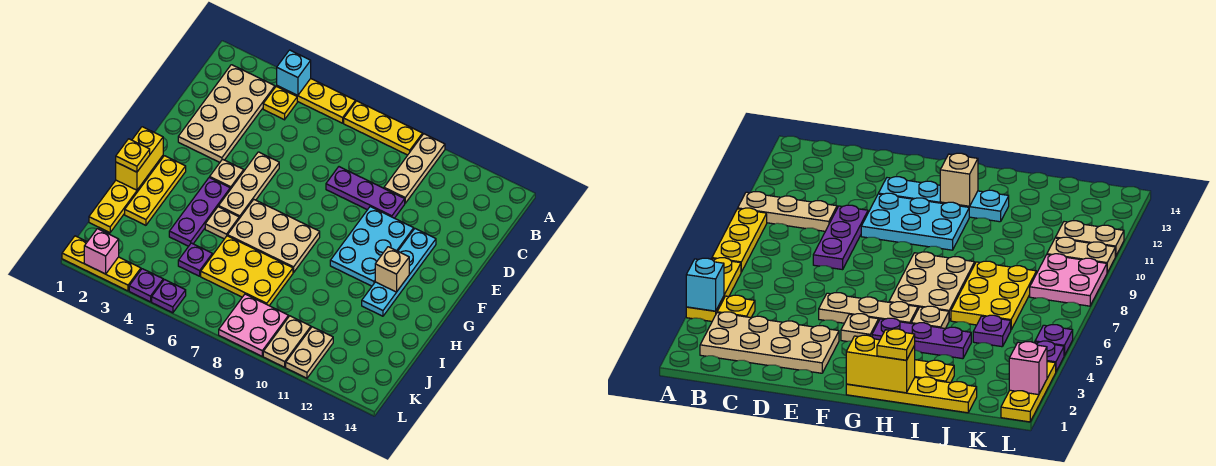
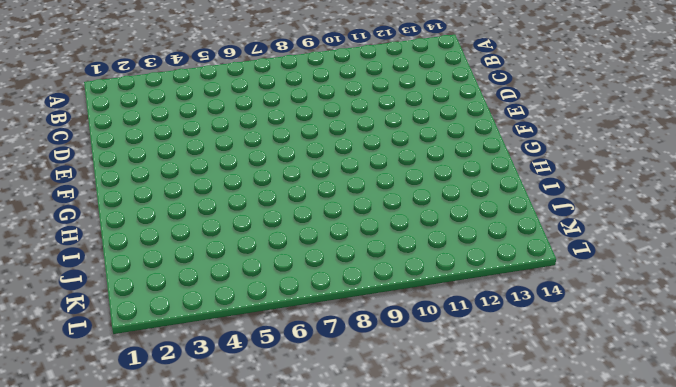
none -> yellow 1x3 plate [277,79,355,123]
none -> yellow 1x3 plate [344,101,423,155]
none -> tan 1x3 plate [384,134,445,203]

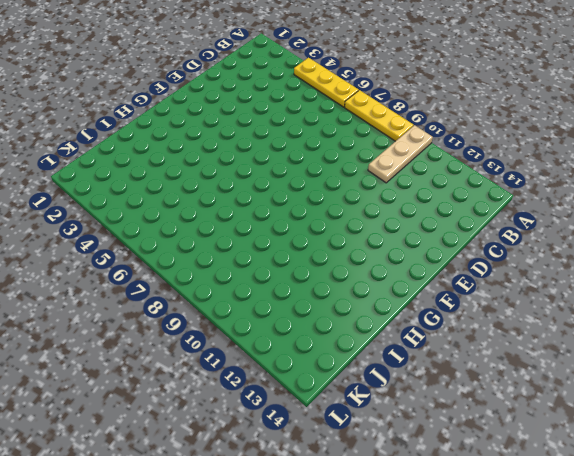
none -> tan 2x4 plate [178,65,275,162]
none -> yellow 1x1 plate [263,86,297,120]
none -> purple 1x3 plate [326,167,405,218]

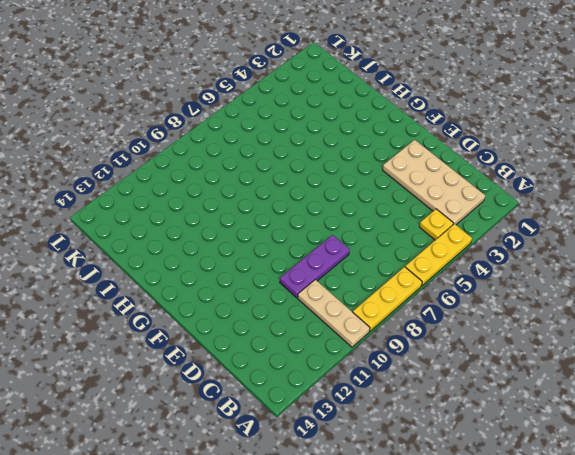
none -> tan 1x3 plate [219,152,279,218]
none -> cyan 2x3 plate [330,207,414,286]
none -> cyan 1x4 plate [362,229,436,316]

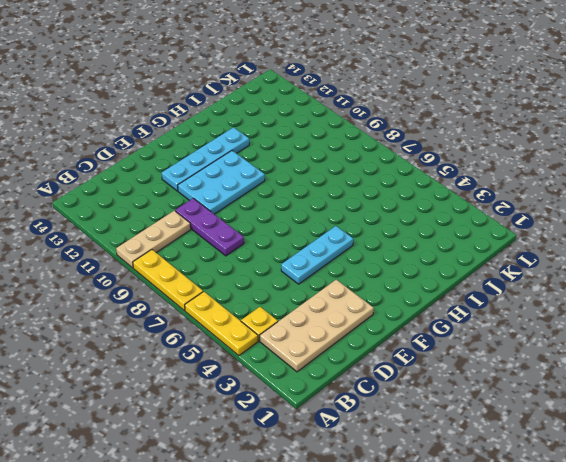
cyan 1x3 plate [281,226,353,284] -> tan 1x3 plate [219,152,279,218]
none -> tan 1x1 plate [210,159,244,189]
none -> yellow 1x4 plate [89,156,163,233]
none -> yellow 1x3 plate [125,156,186,225]

